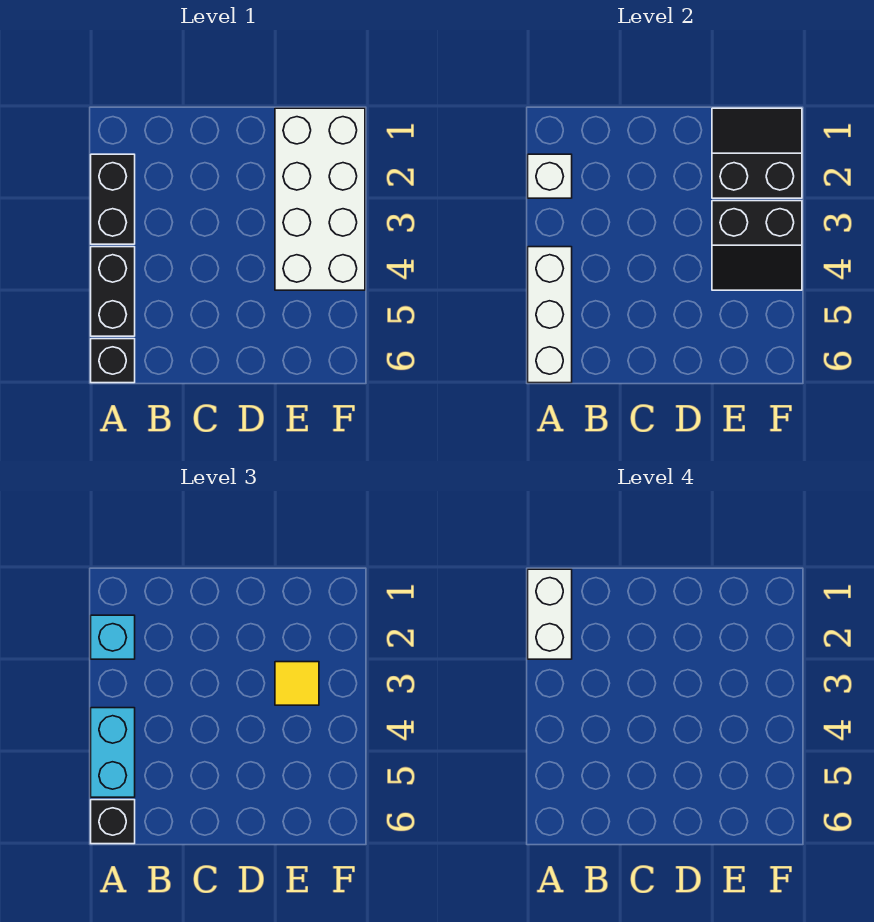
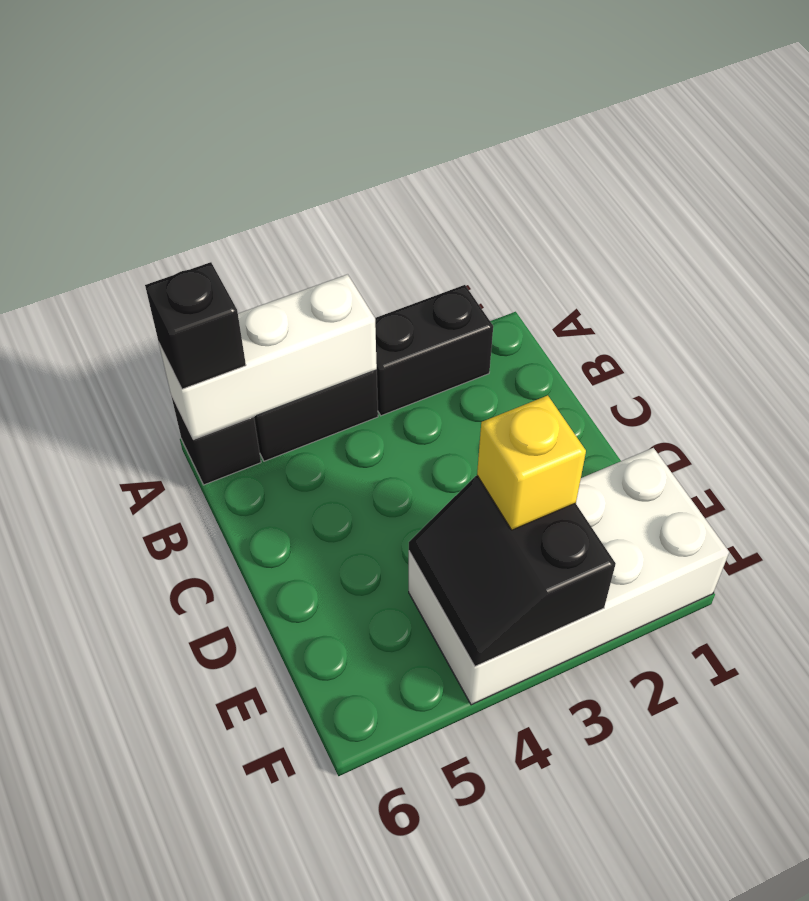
yellow 1x1 brick [477,395,586,530] -> yellow 1x1 tile [275,662,319,705]
none -> white 1x1 brick [528,154,572,198]
none -> black 2x2 slope [712,108,802,198]
none -> cyan 1x1 brick [91,615,135,659]

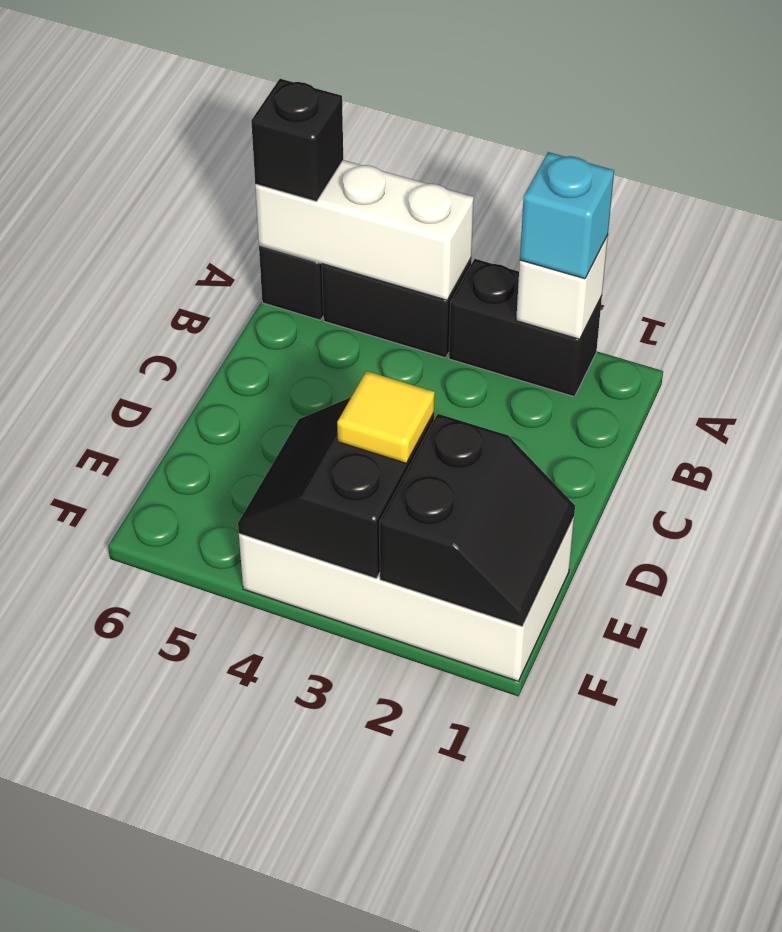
none -> cyan 1x2 brick [91,708,135,797]
none -> white 1x2 brick [528,569,572,659]

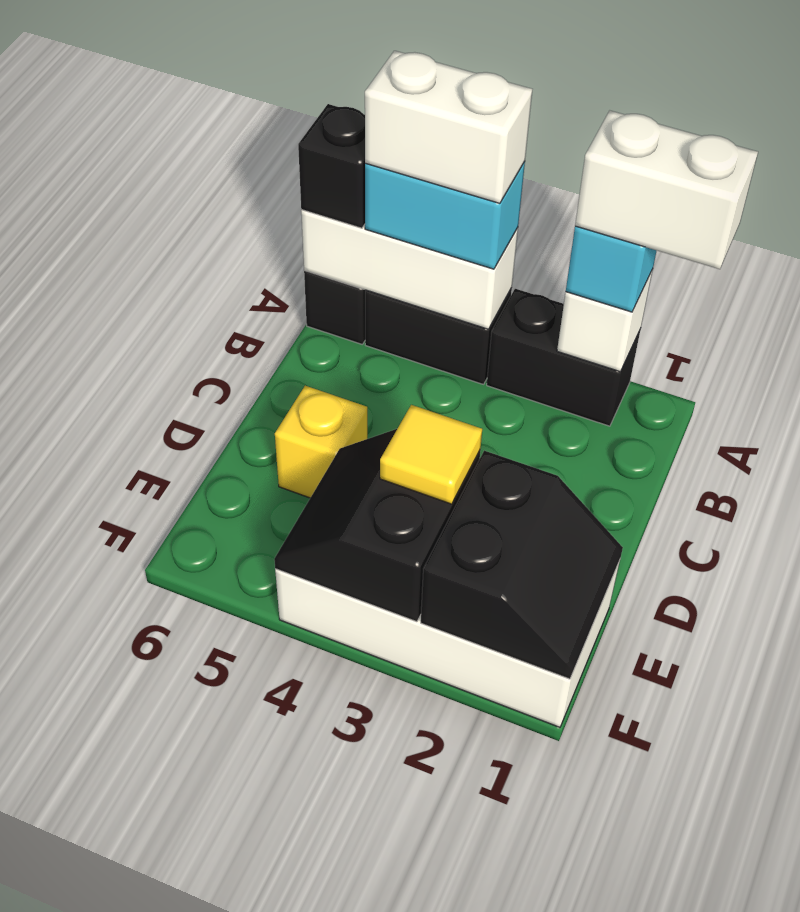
white 1x2 brick [365,51,532,203] -> none
yellow 1x1 brick [275,386,367,498] -> none

